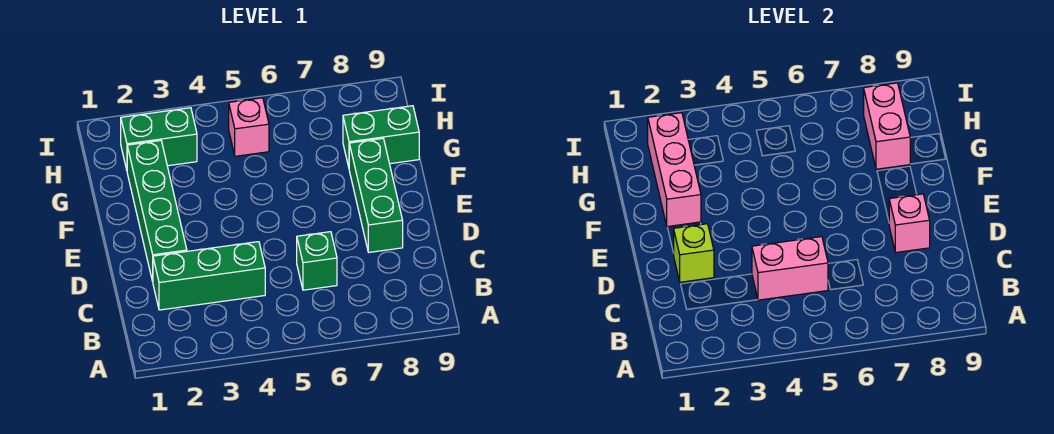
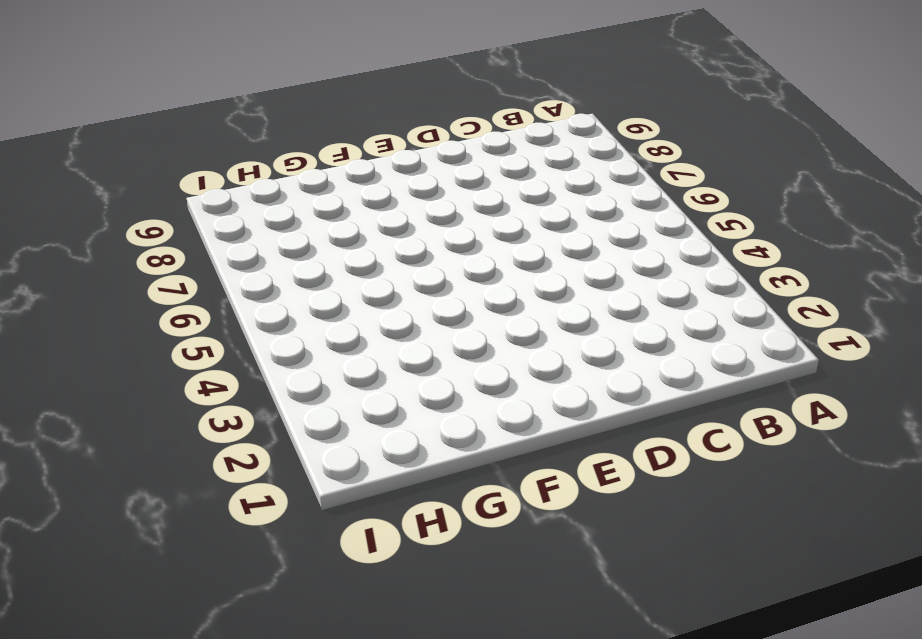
none -> green 1x3 brick [153,242,265,310]
none -> green 1x1 brick [297,232,337,290]
none -> green 1x4 brick [127,141,187,281]

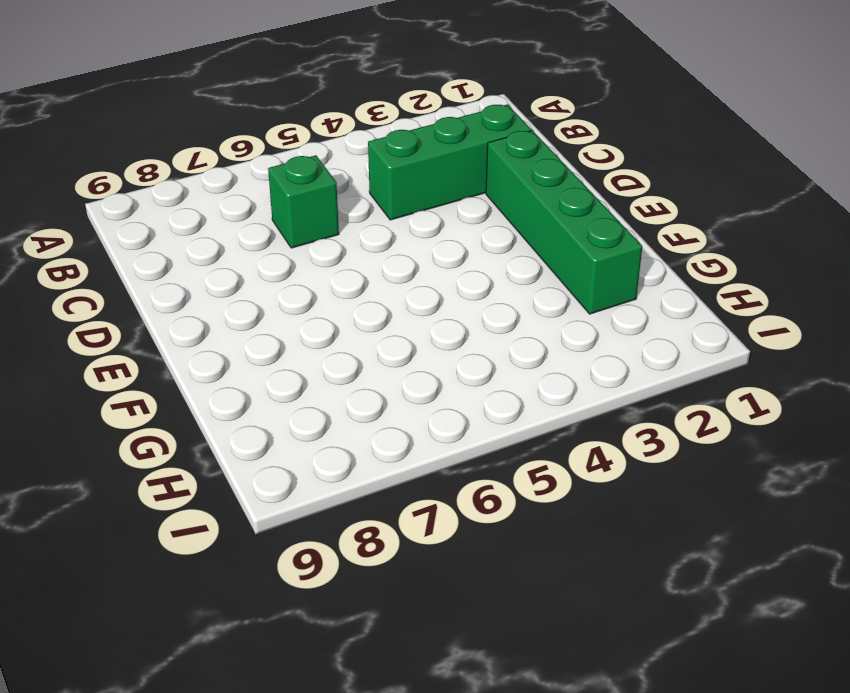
none -> green 1x3 brick [349,139,403,252]
none -> green 1x2 brick [343,106,419,167]
none -> green 1x2 brick [121,108,197,170]

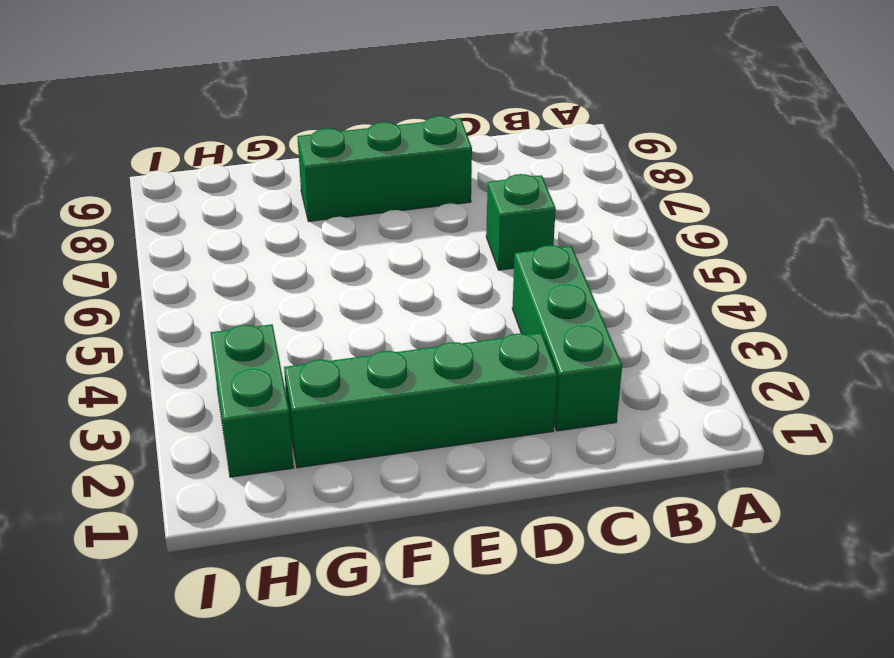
none -> green 1x2 brick [343,106,419,167]
none -> pink 1x1 brick [229,98,269,156]
none -> pink 1x2 brick [752,237,828,300]

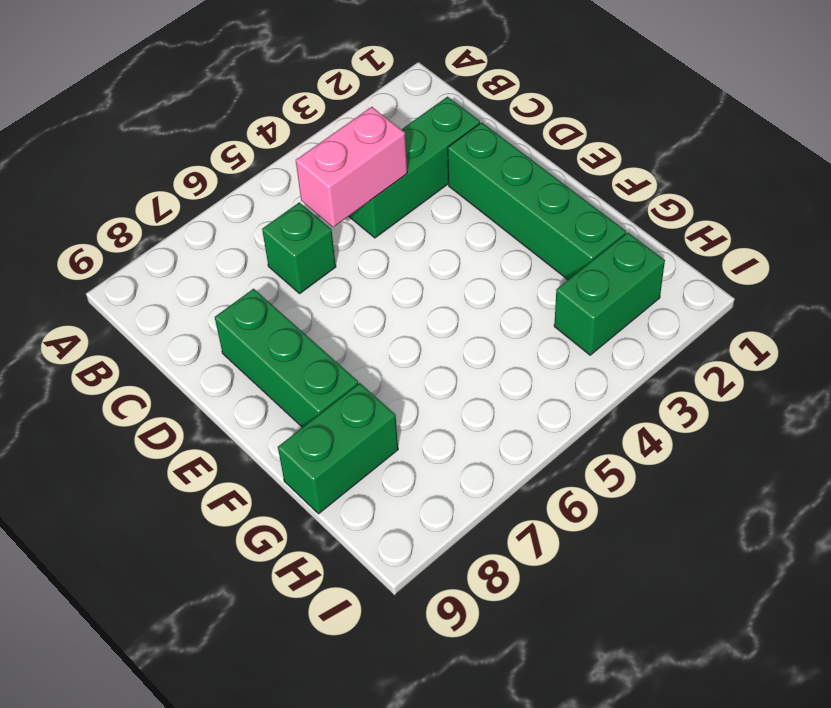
none -> pink 1x1 brick [229,98,269,156]
none -> lime 1x1 brick [674,224,714,282]
none -> pink 1x1 brick [889,194,930,252]

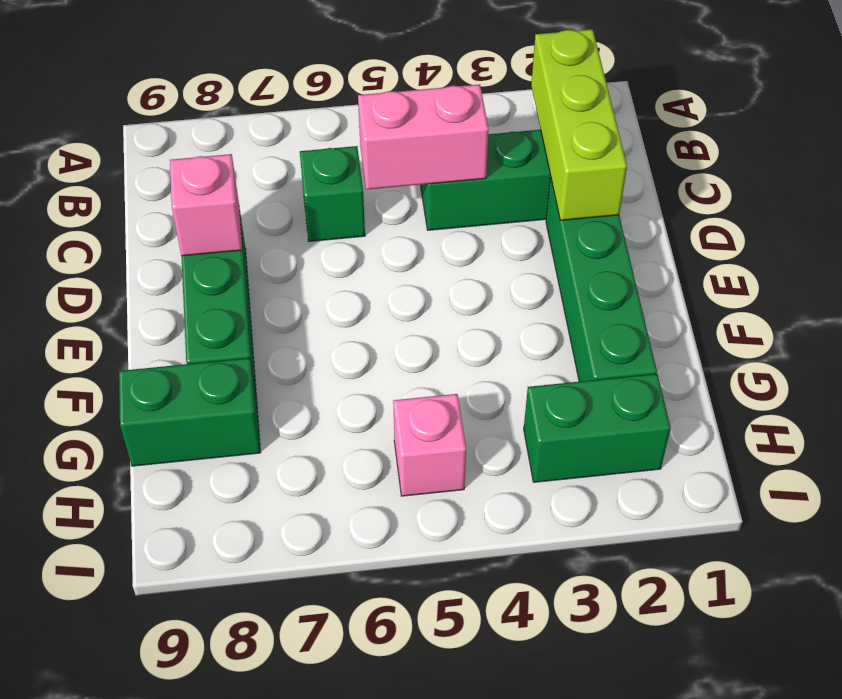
lime 1x3 brick [531,29,627,220] -> lime 1x1 brick [674,224,714,282]
none -> pink 1x3 brick [648,113,701,227]
none -> pink 1x2 brick [864,83,910,169]

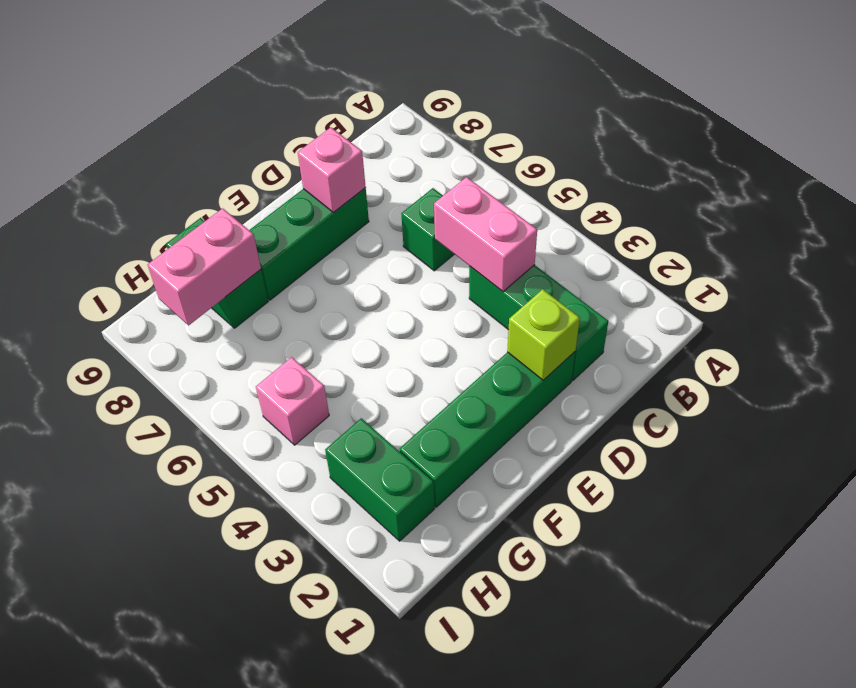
none -> pink 1x3 brick [648,113,701,227]

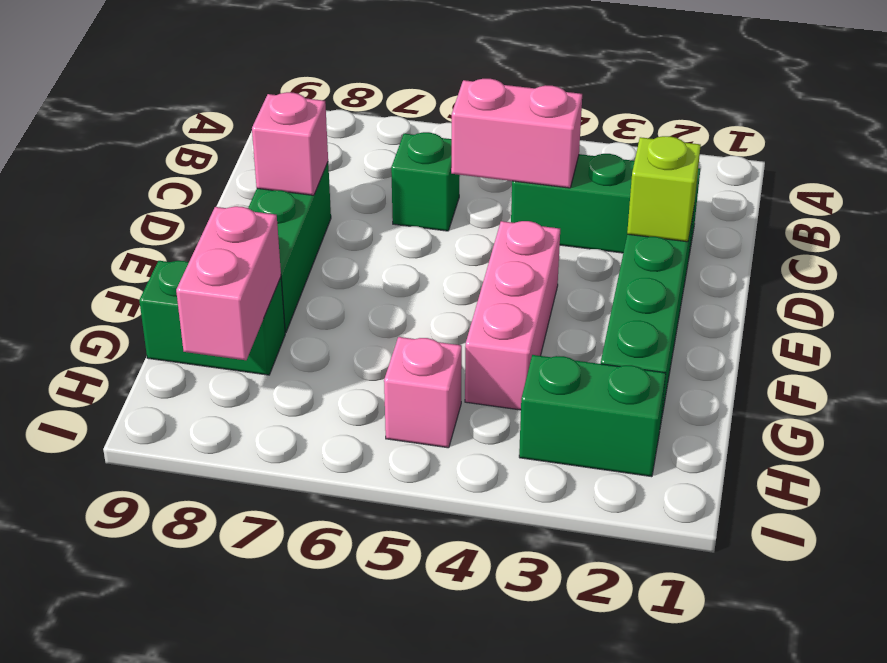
pink 1x3 brick [465,221,560,410] -> pink 1x3 brick moved to [648,113,701,227]

